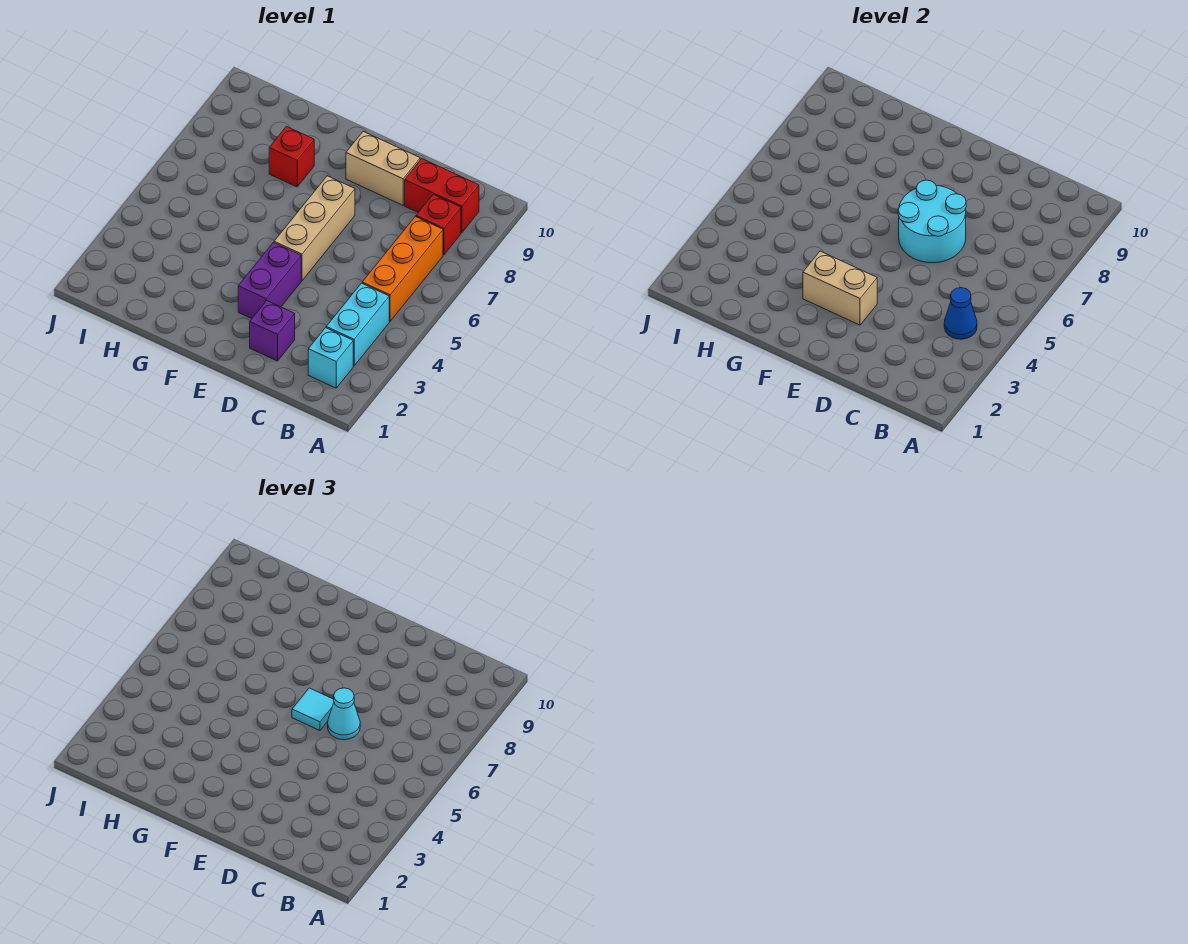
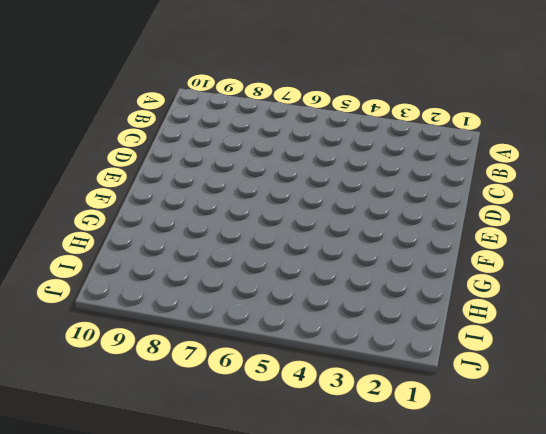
none -> cyan 1x1 brick [308,328,353,388]
none -> cyan 1x2 brick [326,283,389,366]
none -> orange 1x3 brick [362,217,443,321]

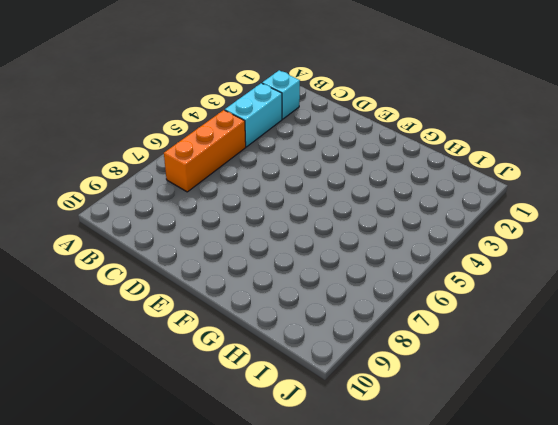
none -> red 1x1 brick [416,194,461,255]
none -> red 1x2 brick [405,159,479,233]
none -> purple 1x1 brick [250,301,295,361]

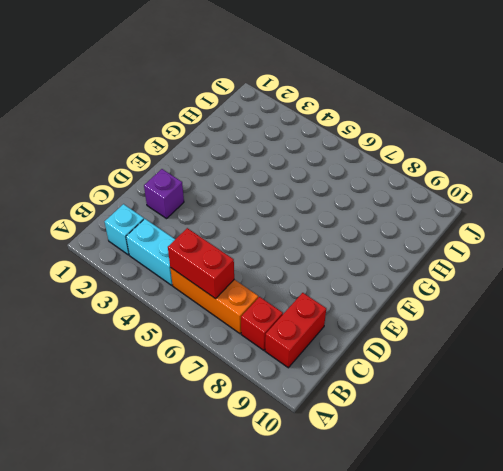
red 1x2 brick [168,228,234,299] -> none
none -> tan 1x2 brick [346,132,420,205]
none -> purple 1x2 brick [238,242,301,319]
none -> tan 1x3 brick [274,176,355,281]

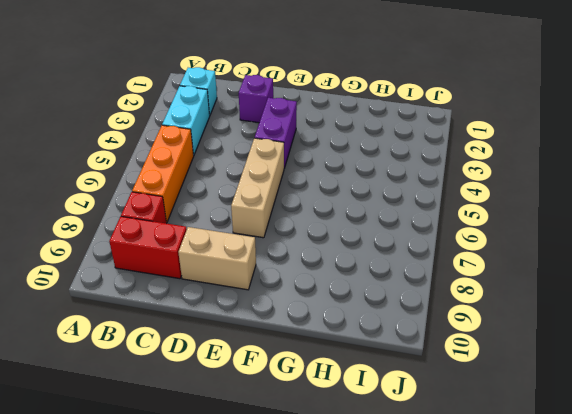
none -> red 1x1 brick [269,127,314,187]
none -> blue 1x1 cone [944,288,977,339]
none -> cyan 2x2 round brick [898,180,966,263]

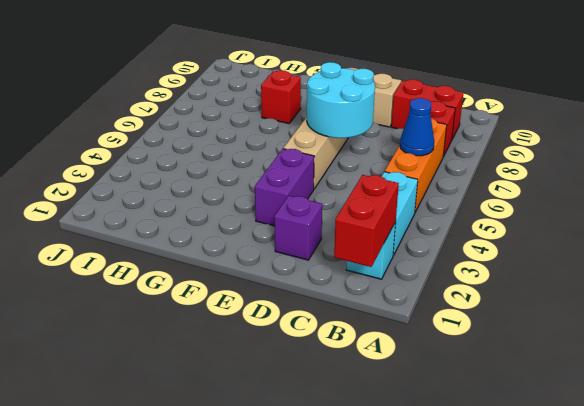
red 1x2 brick [334,175,399,267] -> none
blue 1x1 cone [400,98,434,156] -> blue 1x1 cone moved to [944,288,977,339]
none -> tan 1x2 brick [803,251,877,325]
none -> cyan 1x1 cone [328,688,360,740]
none -> cyan 1x1 tile [292,688,334,731]

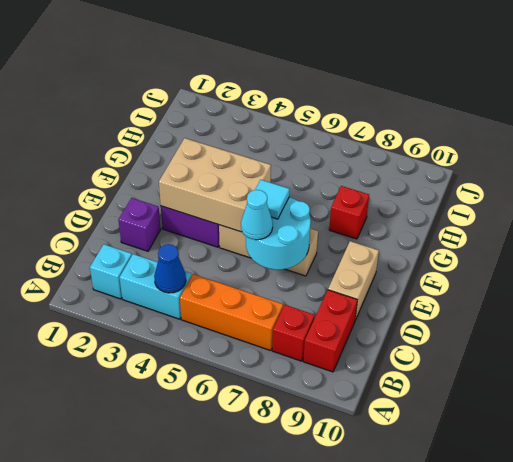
tan 2x3 brick [159,138,271,232] -> tan 1x2 brick [803,251,877,325]

